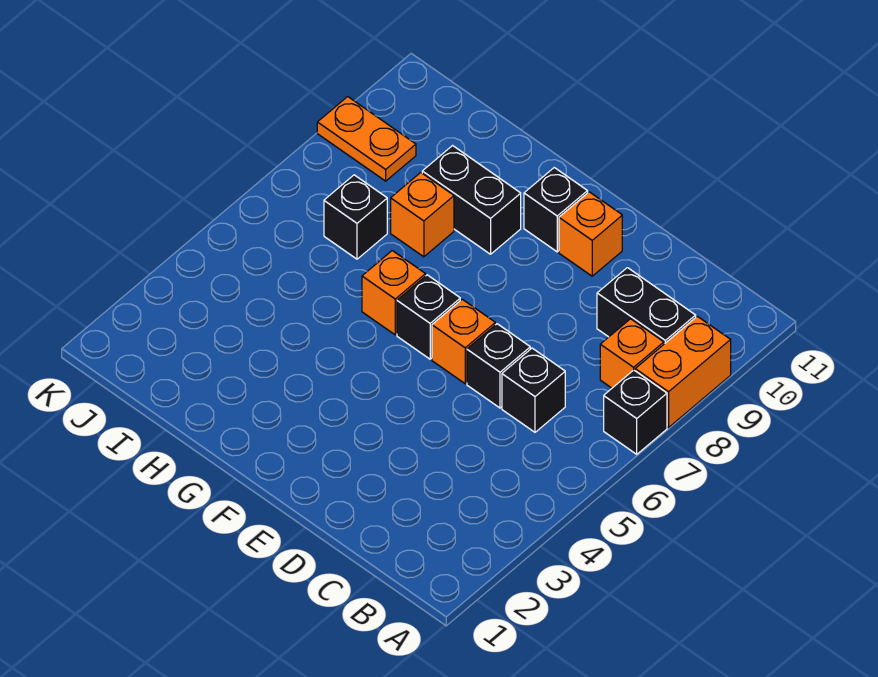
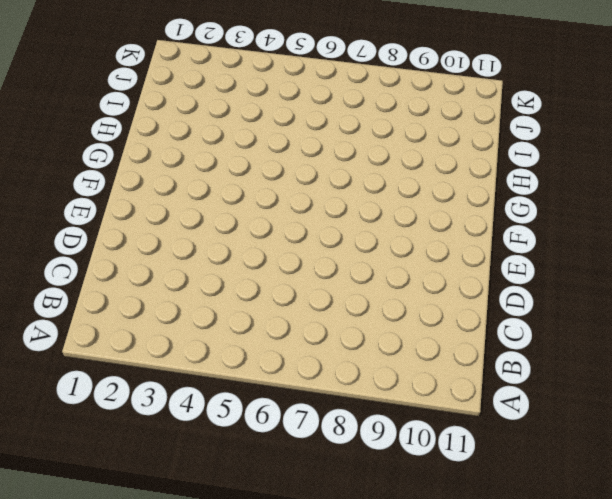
none -> black 1x1 brick [604,370,667,454]
none -> orange 1x2 brick [635,316,731,428]
none -> orange 1x1 brick [600,319,664,388]

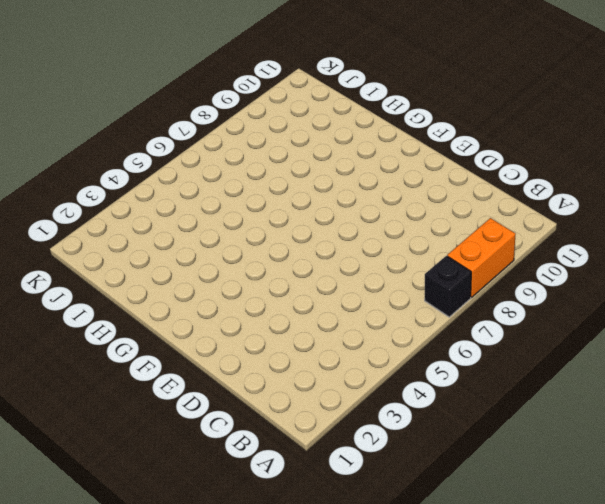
none -> orange 1x1 brick [600,319,664,388]
none -> black 1x2 brick [597,268,696,344]
none -> black 1x1 brick [502,348,565,432]

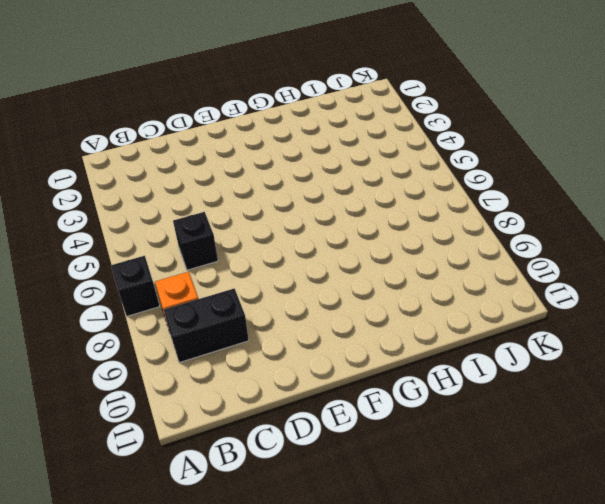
none -> orange 1x2 brick [635,316,731,428]
none -> black 1x1 brick [467,324,530,408]
none -> orange 1x1 brick [432,299,495,384]

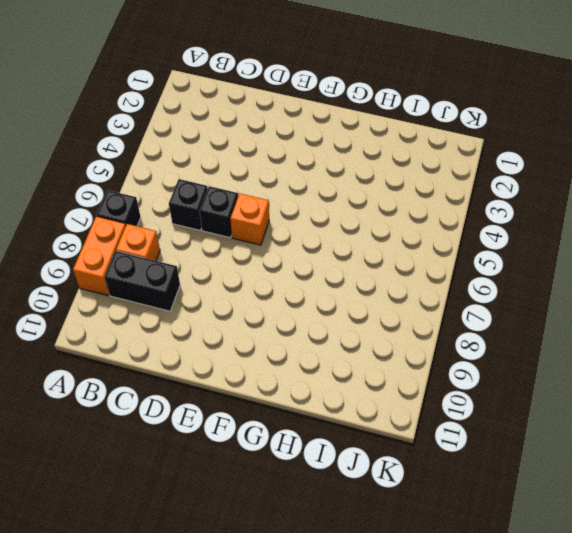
none -> orange 1x1 brick [559,192,622,276]
none -> black 1x1 brick [397,275,460,359]
none -> black 1x1 brick [524,168,588,252]

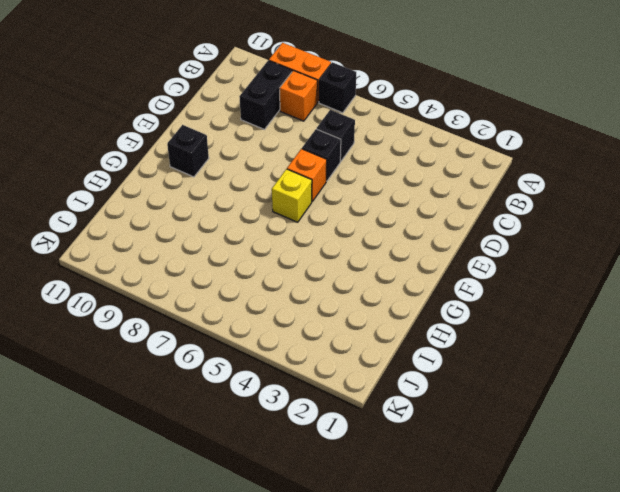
yellow 1x1 brick [272,169,312,222] -> black 1x1 brick [397,275,460,359]
none -> orange 1x1 brick [559,192,622,276]
none -> orange 1x1 brick [362,251,426,335]
none -> black 1x2 brick [422,146,521,254]

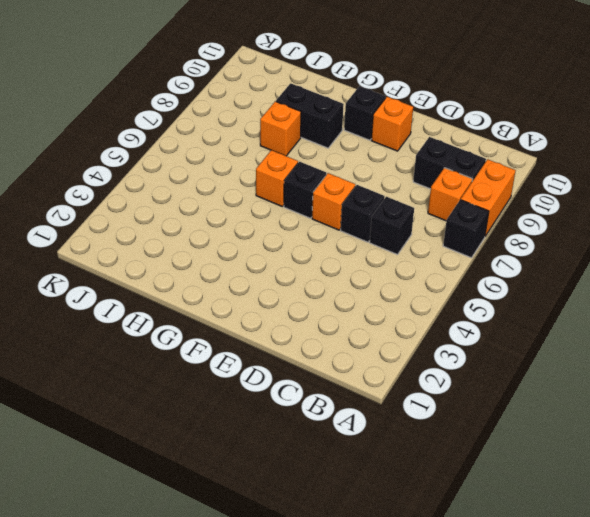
none -> black 1x1 brick [324,175,387,259]
none -> orange 1x2 plate [317,97,416,181]

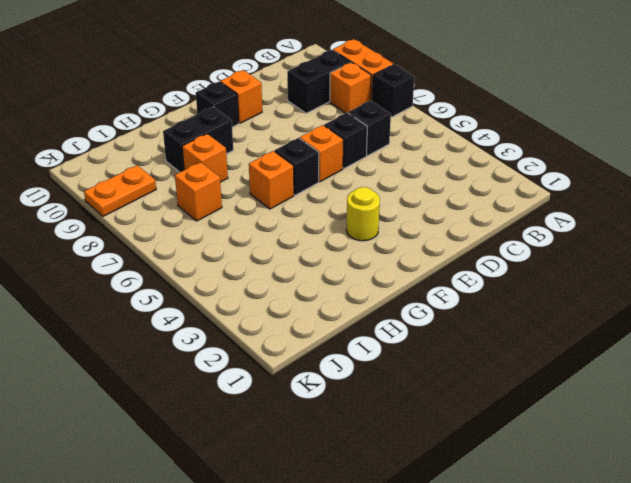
yellow 1x1 round brick [346,187,380,241] -> none
orange 1x1 brick [175,162,222,221] -> black 1x1 brick [324,175,387,259]

